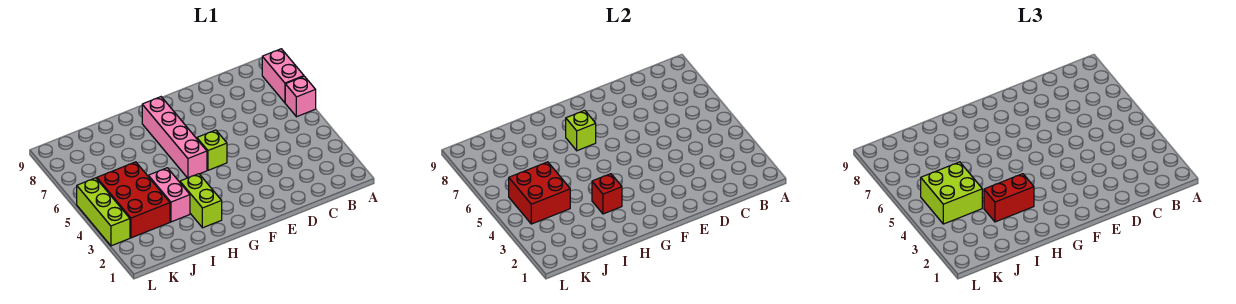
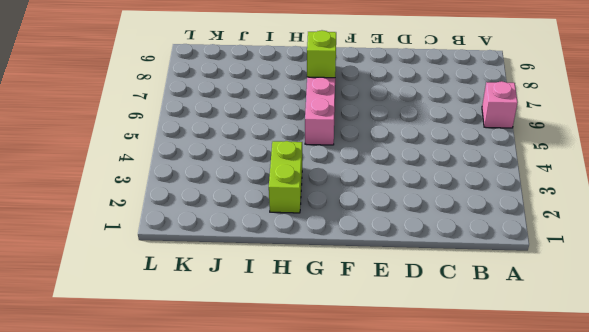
none -> pink 1x2 brick [262,49,304,103]
none -> lime 1x1 brick [197,130,227,170]
none -> pink 1x2 brick [148,168,190,222]

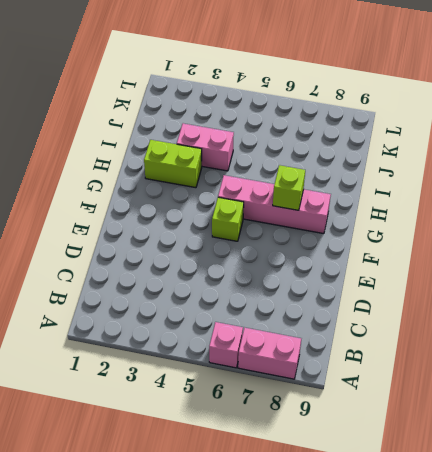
none -> red 2x3 brick [97,162,170,238]
none -> lime 1x3 brick [77,178,130,246]
none -> red 1x1 brick [592,174,622,214]

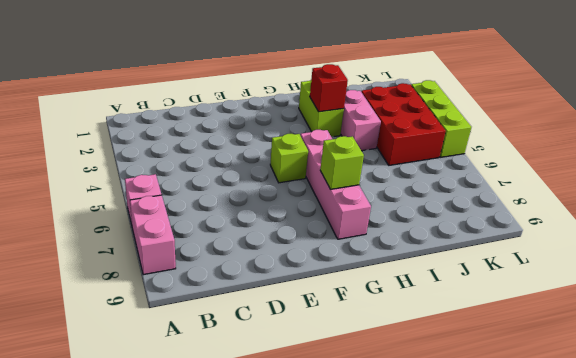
none -> red 2x2 brick [509,162,570,224]
none -> red 1x2 brick [984,174,1034,222]
none -> lime 2x2 brick [921,162,982,224]

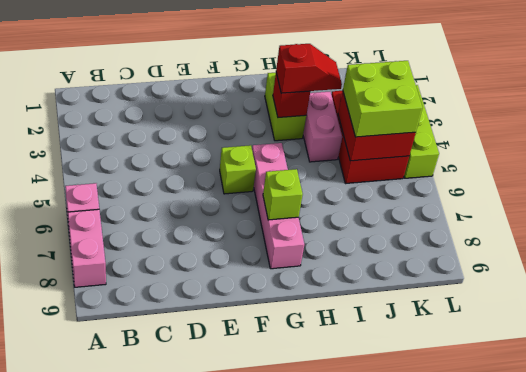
red 1x2 slope [276,44,342,93] -> red 1x2 brick [984,174,1034,222]

